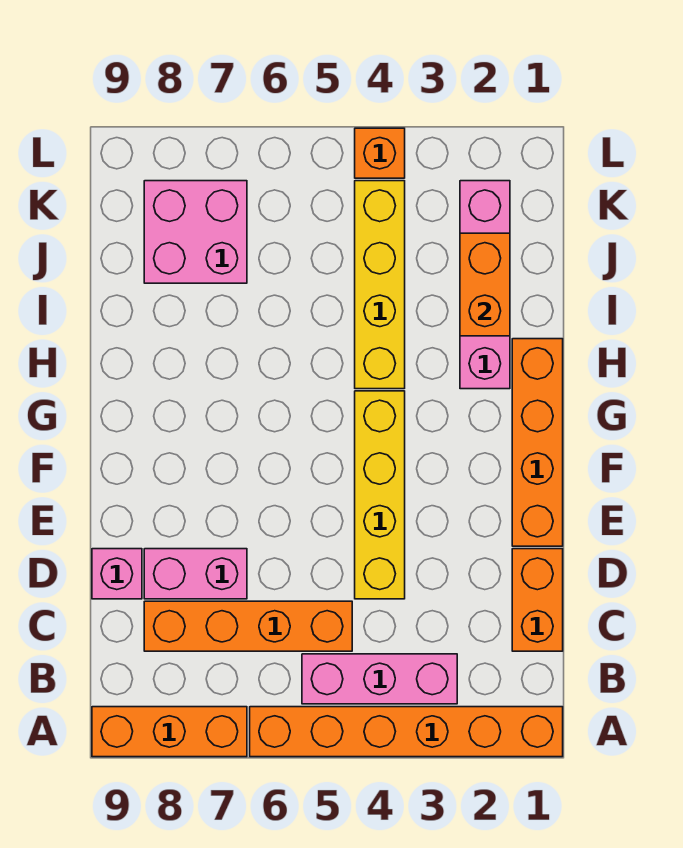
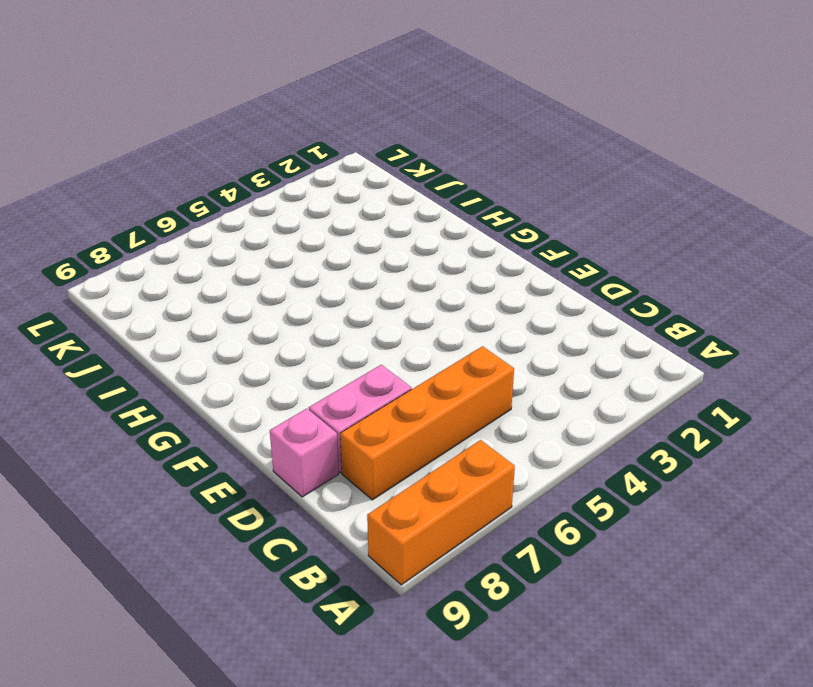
none -> orange 1x6 brick [250,707,563,757]
none -> pink 1x3 brick [302,654,457,704]
none -> orange 1x2 brick [512,549,563,651]

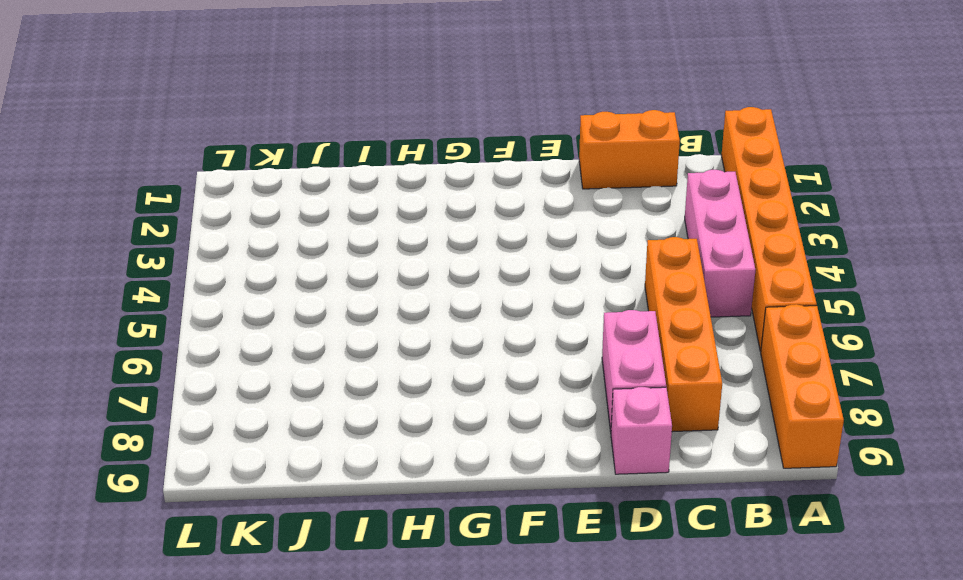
none -> yellow 1x4 brick [355,391,405,599]
none -> orange 1x4 brick [512,339,563,546]
none -> pink 1x4 brick [460,181,510,389]

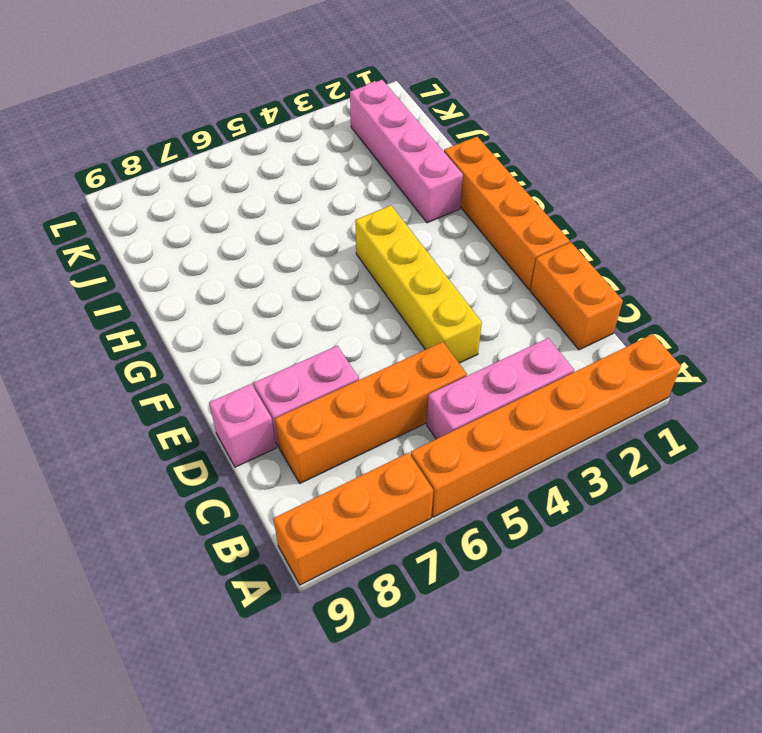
none -> yellow 1x4 brick [355,181,405,389]
none -> pink 2x2 brick [144,181,247,283]
none -> orange 1x1 brick [355,128,405,178]

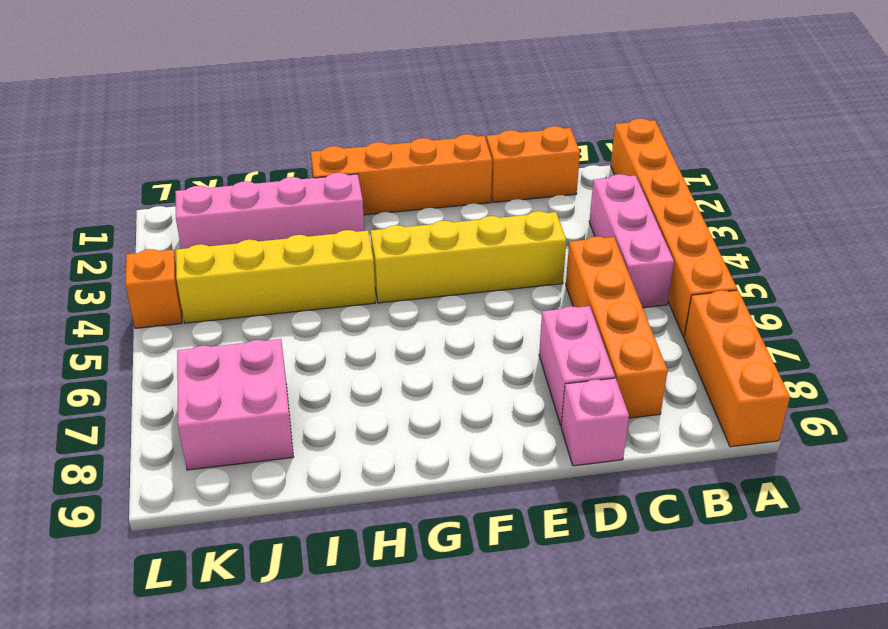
none -> orange 1x2 brick [460,233,510,336]

